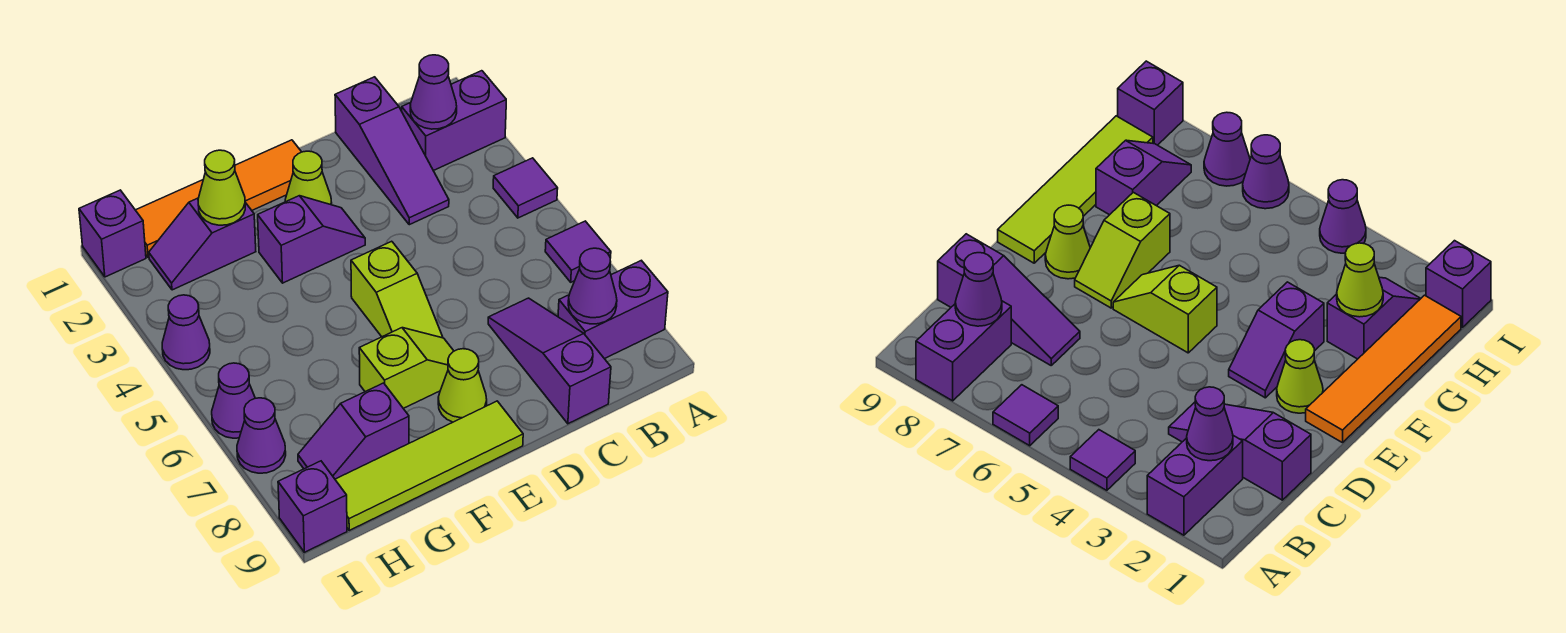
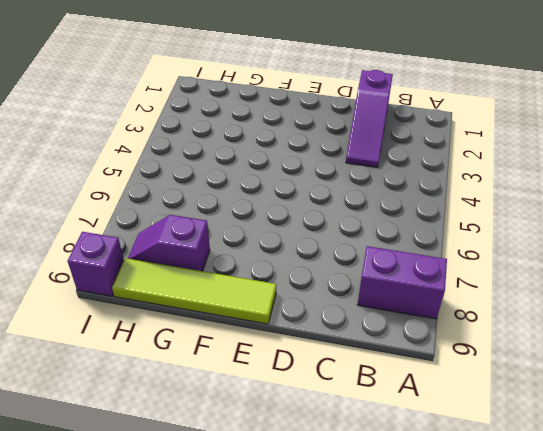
none -> purple 1x2 brick [402,71,506,171]
none -> purple 1x1 tile [493,158,558,218]
none -> purple 1x1 tile [545,221,611,282]

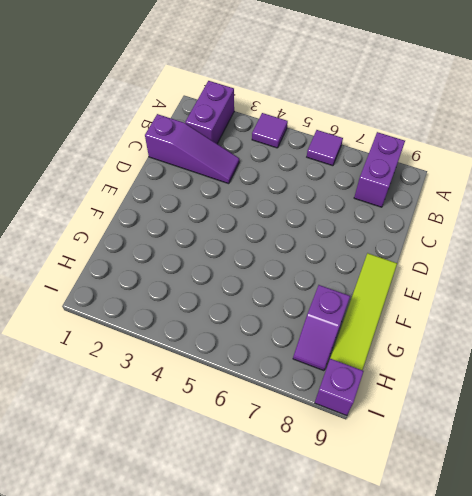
none -> purple 1x3 slope [488,298,611,424]
none -> orange 1x4 tile [136,140,301,257]
none -> lime 1x1 cone [285,151,332,205]

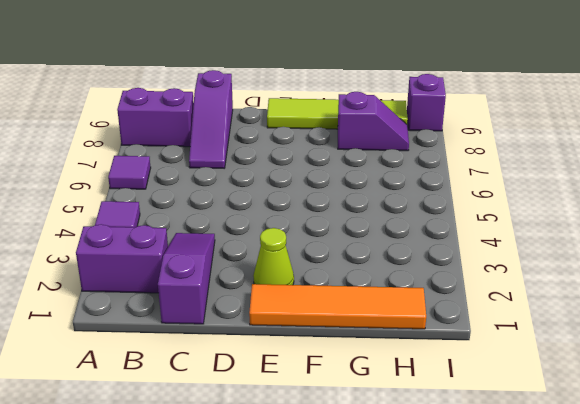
none -> purple 1x2 slope [258,196,365,283]
none -> lime 1x2 slope [351,241,443,338]
none -> lime 1x2 slope [359,328,454,408]

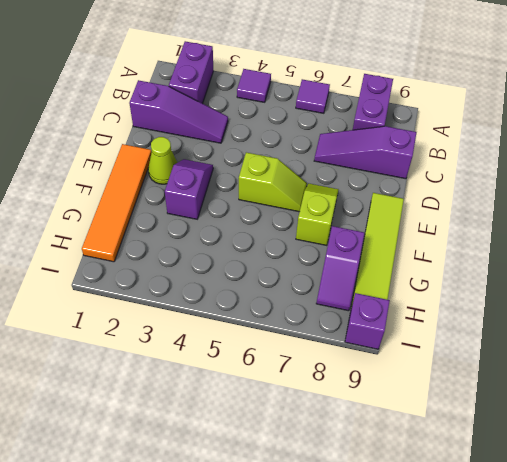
none -> lime 1x1 cone [438,349,487,422]
none -> purple 1x2 slope [149,198,256,290]
none -> purple 1x1 brick [79,190,146,277]

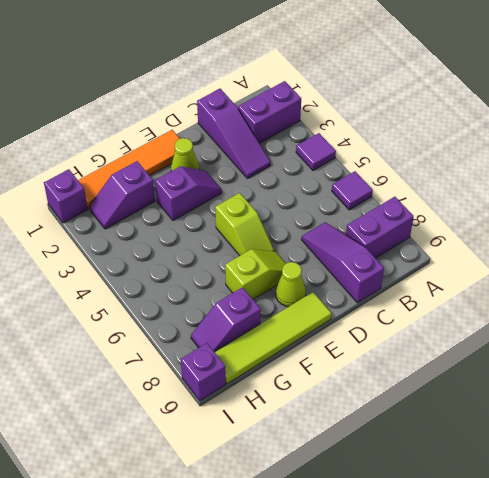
none -> purple 1x1 cone [162,295,210,370]
none -> purple 1x1 cone [212,363,255,438]
none -> purple 1x1 cone [237,398,286,473]

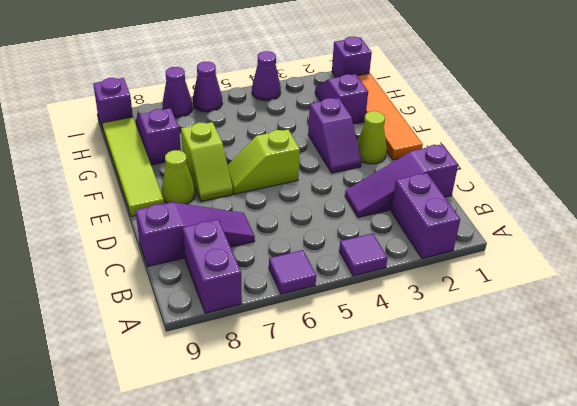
none -> purple 1x1 cone [410,55,457,129]
none -> purple 1x1 cone [568,248,617,324]
none -> lime 1x1 cone [198,150,245,225]

